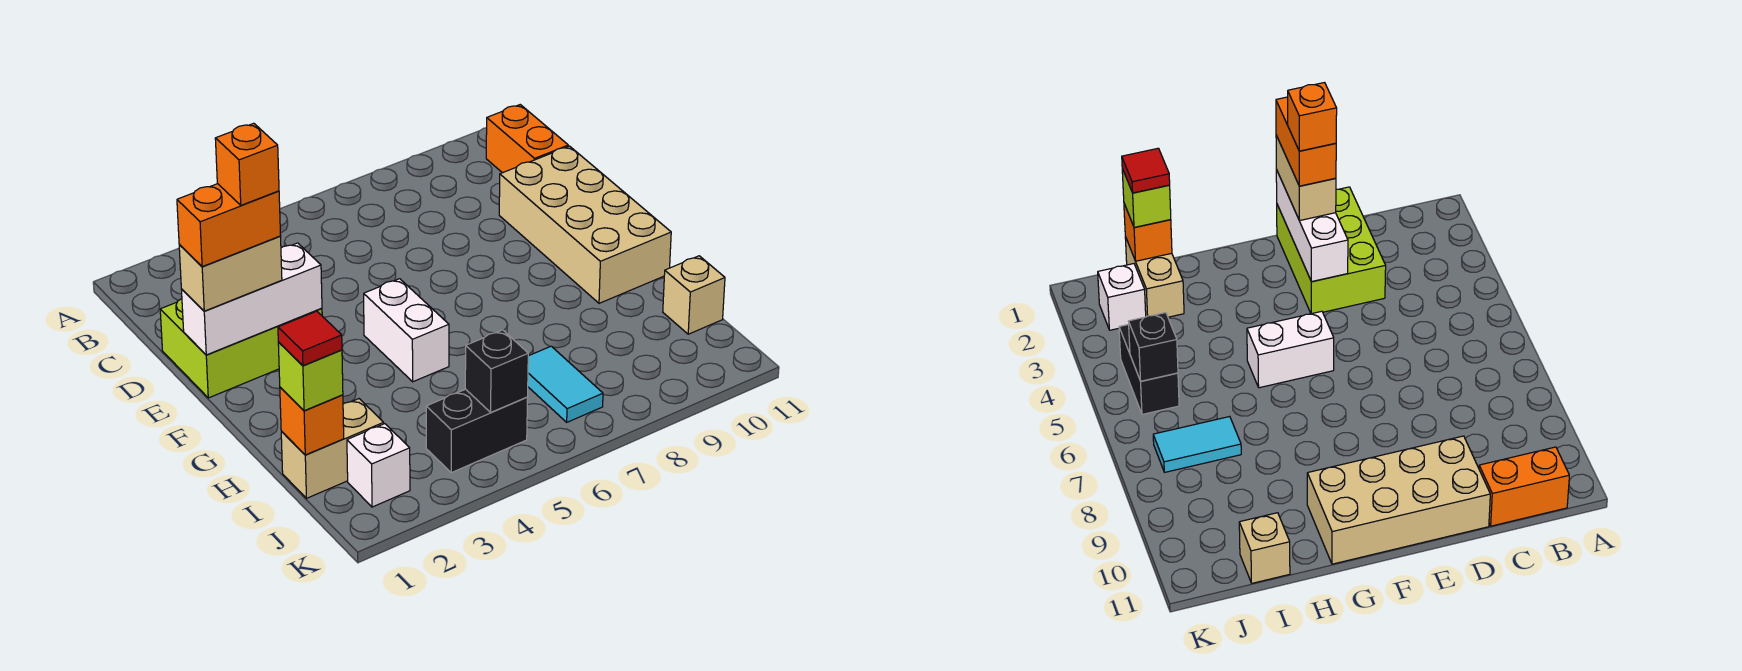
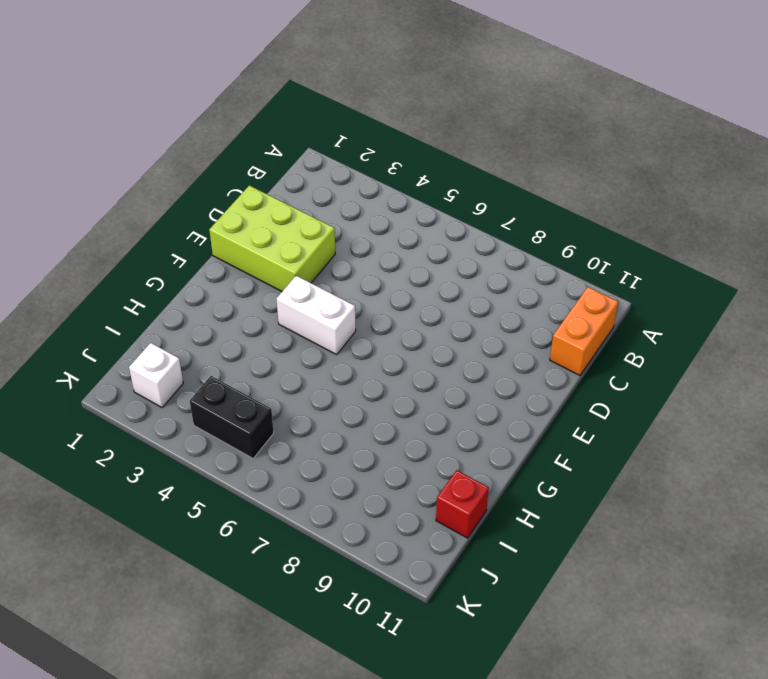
white 1x2 brick [277,276,356,354] -> white 1x2 brick turned to [364,279,449,382]
red 1x1 brick [436,470,489,538] -> tan 1x1 brick [663,256,725,334]
none -> tan 2x4 brick [499,146,671,303]
none -> tan 1x2 brick [281,399,384,498]
none -> cyan 1x2 tile [528,346,603,422]

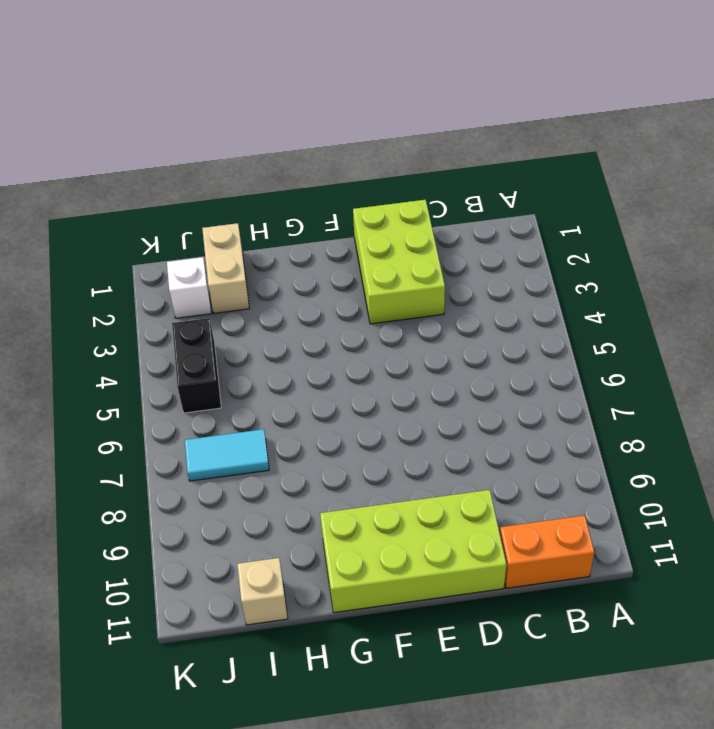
lime 2x4 brick [320,490,506,613] -> tan 2x4 brick [499,146,671,303]
none -> white 1x2 brick [364,279,449,382]
none -> white 1x3 brick [181,243,322,355]
none -> orange 1x1 brick [280,387,344,455]

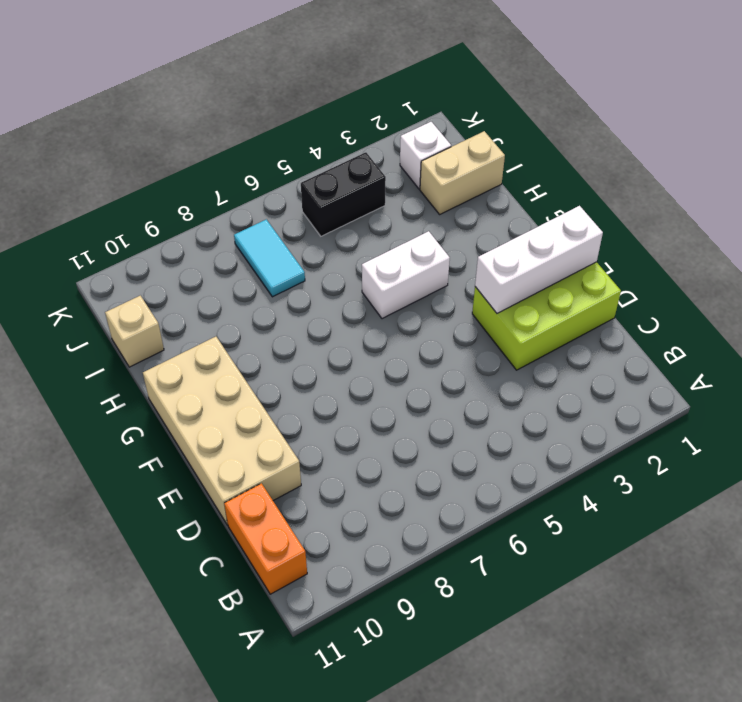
white 1x2 brick [362,231,450,319] -> white 1x2 brick turned to [364,279,449,382]
none -> orange 1x1 brick [280,387,344,455]
none -> black 1x1 brick [465,330,528,412]
none -> tan 1x2 brick [179,236,282,311]

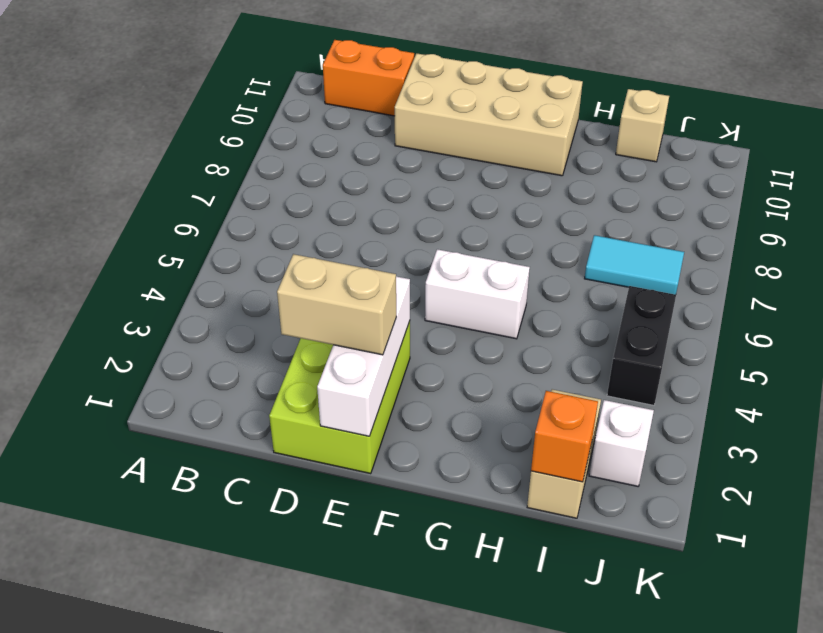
tan 1x2 brick [277,254,396,355] -> tan 1x2 brick turned to [179,236,282,311]
none -> black 1x1 brick [465,330,528,412]
none -> lime 1x1 brick [278,342,343,411]
none -> orange 1x2 brick [177,184,281,267]

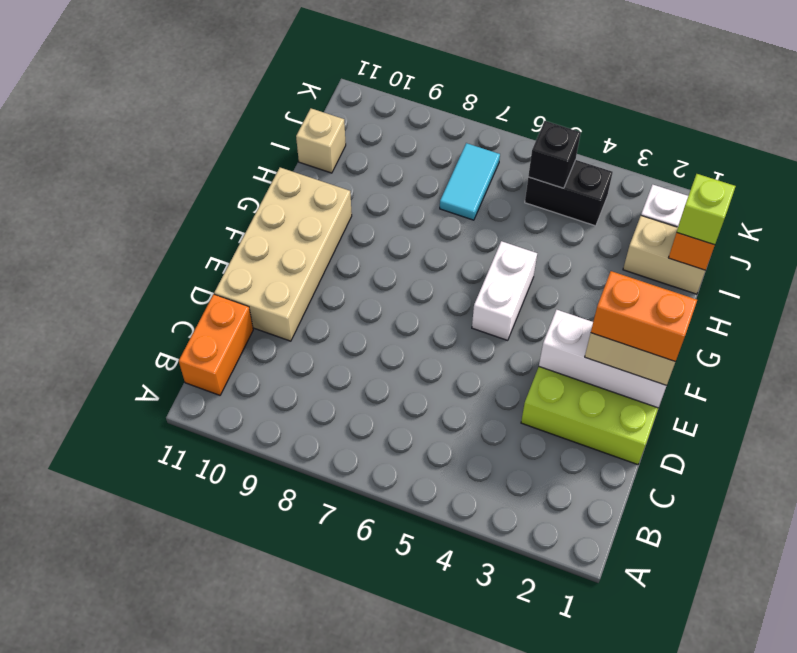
none -> red 1x1 tile [278,311,342,366]
none -> orange 1x1 brick [215,123,279,205]

